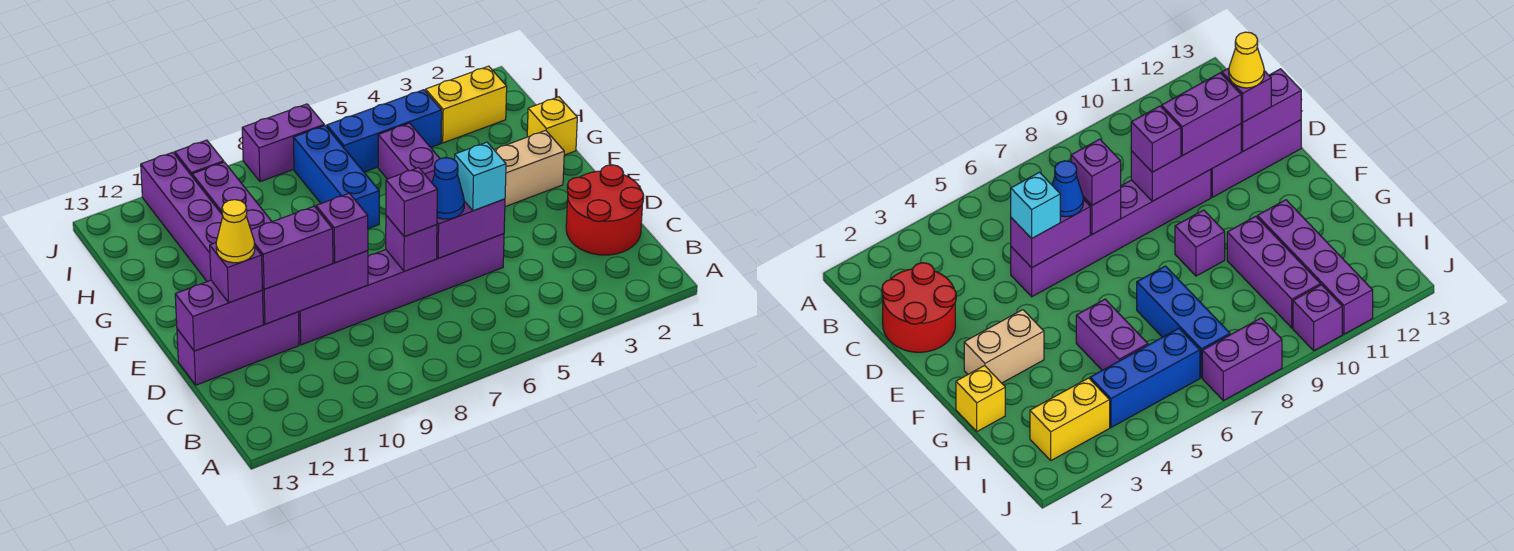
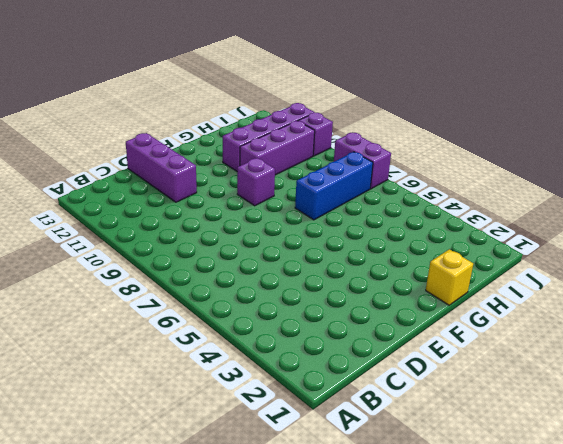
none -> red 2x2 round brick [566,165,644,255]
none -> purple 1x6 brick [299,234,504,345]
none -> tan 1x2 brick [494,130,564,207]

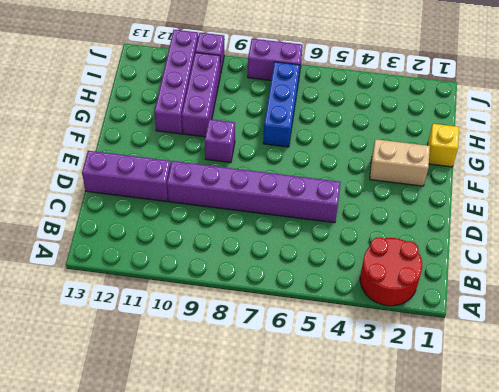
red 2x2 round brick [360,237,422,306] -> red 2x2 round brick moved to [566,165,644,255]
none -> purple 1x2 brick [378,123,440,182]
none -> yellow 1x2 brick [426,66,507,143]
none -> blue 1x3 brick [327,90,442,172]

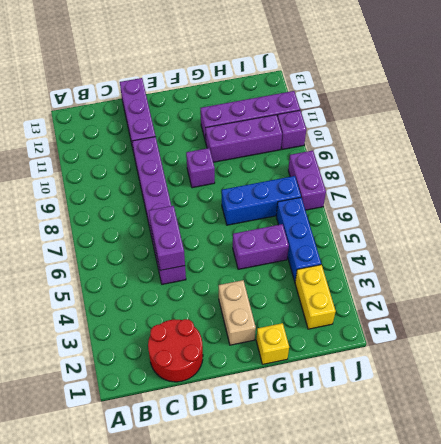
none -> purple 1x1 brick [386,215,437,271]
none -> purple 1x3 brick [262,251,368,324]
none -> purple 1x2 brick [175,280,263,351]

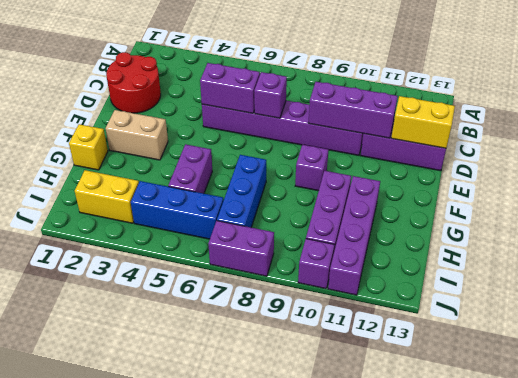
yellow 1x2 brick [391,96,455,148] -> purple 1x2 brick [175,280,263,351]
none -> cyan 1x1 brick [455,142,506,211]
none -> blue 1x1 cone [432,158,464,219]
none -> purple 1x1 brick [386,168,437,237]

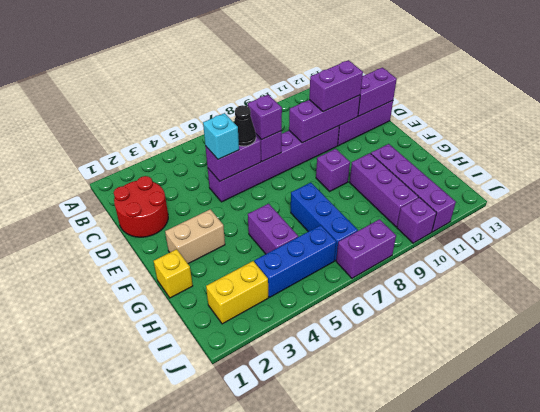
black 1x1 cone [234,105,256,146] -> blue 1x1 cone [432,158,464,219]
none -> purple 1x1 brick [316,193,368,263]
none -> purple 1x1 brick [210,243,262,303]
none -> yellow 1x1 cone [216,200,255,263]

